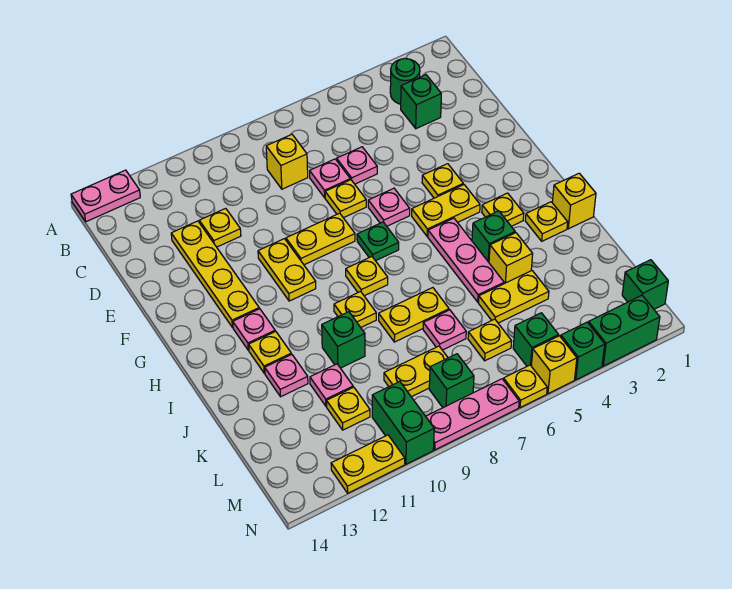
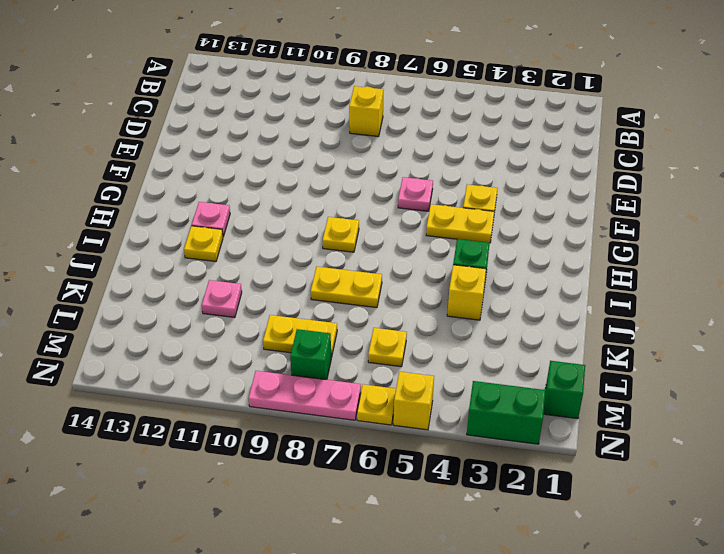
none -> pink 1x2 plate [71,170,140,222]
none -> green 1x1 round brick [390,58,420,104]
none -> green 1x1 brick [401,75,441,129]
none -> pink 1x1 plate [337,147,377,184]

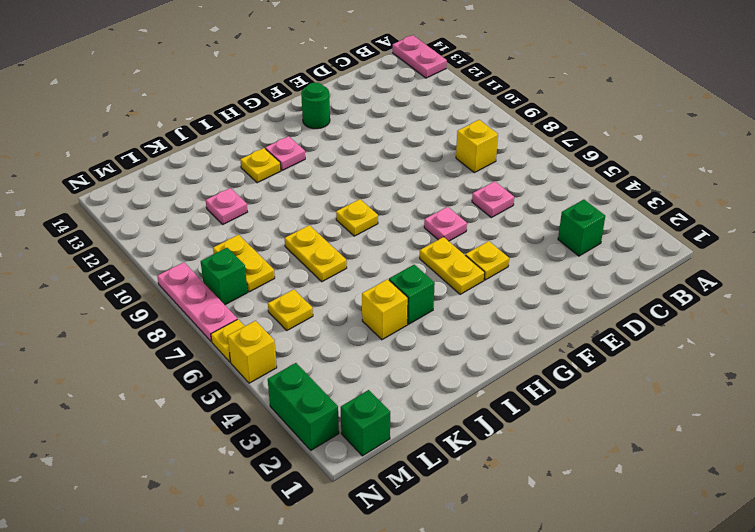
green 1x1 round brick [301,83,330,129] -> green 1x1 round brick moved to [390,58,420,104]
none -> pink 1x1 plate [310,159,350,198]
none -> yellow 1x1 plate [199,208,241,247]
none -> yellow 1x4 plate [171,221,259,328]
none -> yellow 1x1 plate [325,180,366,218]

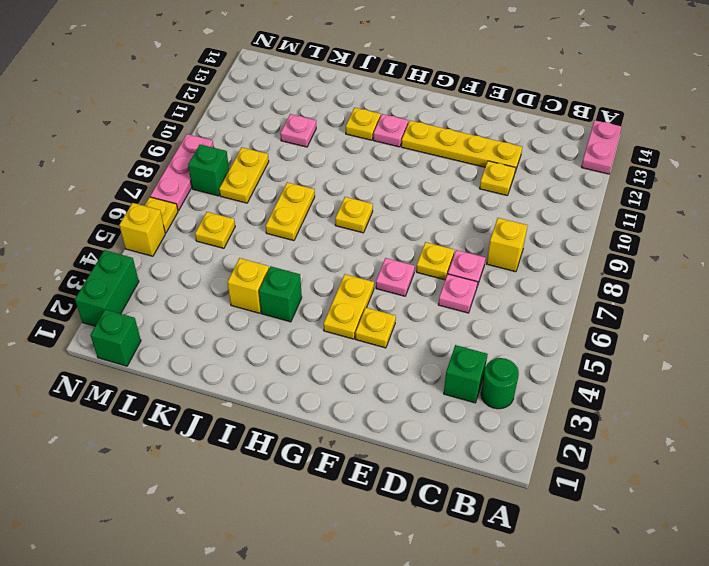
none -> yellow 1x2 plate [286,213,355,265]
none -> yellow 1x2 plate [258,239,316,301]
none -> green 1x1 plate [357,222,399,261]
none -> yellow 1x1 plate [482,193,524,226]

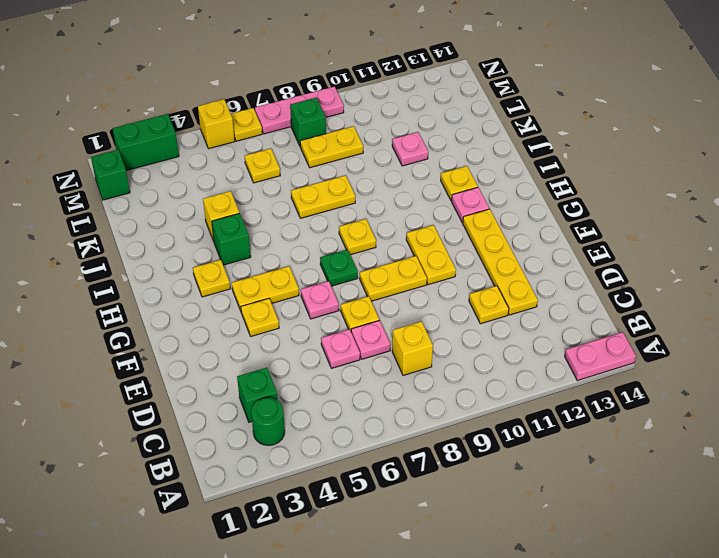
none -> pink 1x3 plate [428,218,504,302]
none -> yellow 1x1 brick [552,173,596,229]
none -> yellow 1x1 plate [525,202,568,241]
none -> yellow 1x1 plate [334,292,376,327]

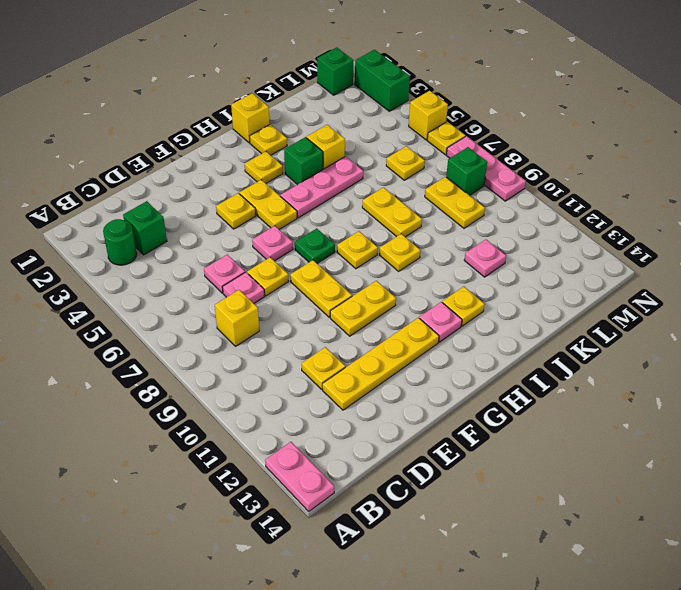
none -> green 1x1 brick [322,312,365,368]
none -> pink 1x1 plate [265,354,308,397]
none -> yellow 1x2 plate [479,271,549,323]
none -> pink 1x1 plate [423,310,466,350]

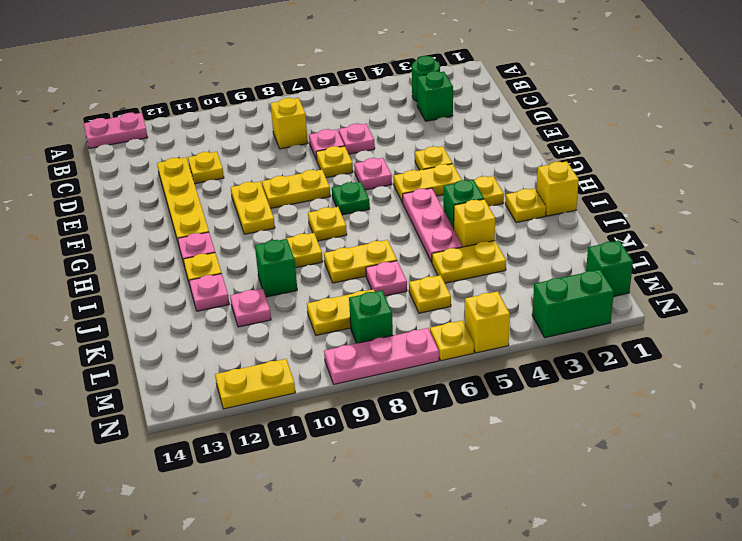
none -> yellow 1x1 plate [327,387,370,430]
none -> green 1x1 brick [513,313,559,366]
none -> green 1x2 brick [372,382,434,464]
none -> green 1x1 brick [561,322,605,380]

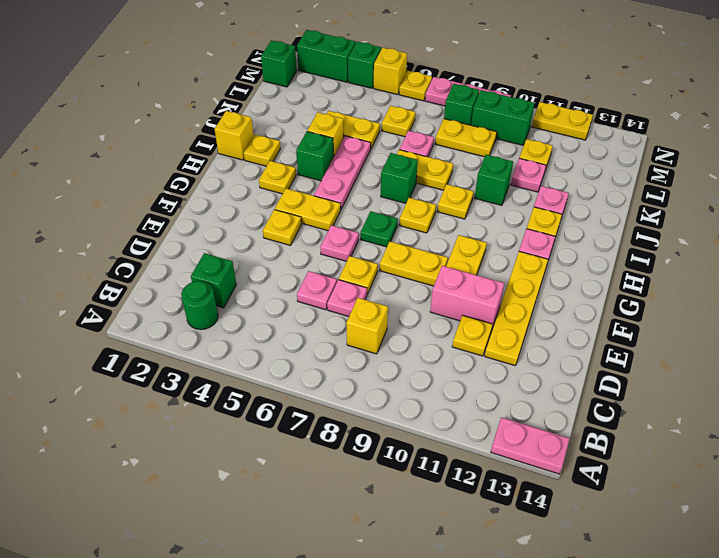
pink 1x2 brick [430,266,504,328] -> none
green 1x1 brick [381,153,418,203] -> green 1x1 brick moved to [513,313,559,366]
green 1x2 brick [471,90,535,145] -> green 1x2 brick turned to [372,382,434,464]

